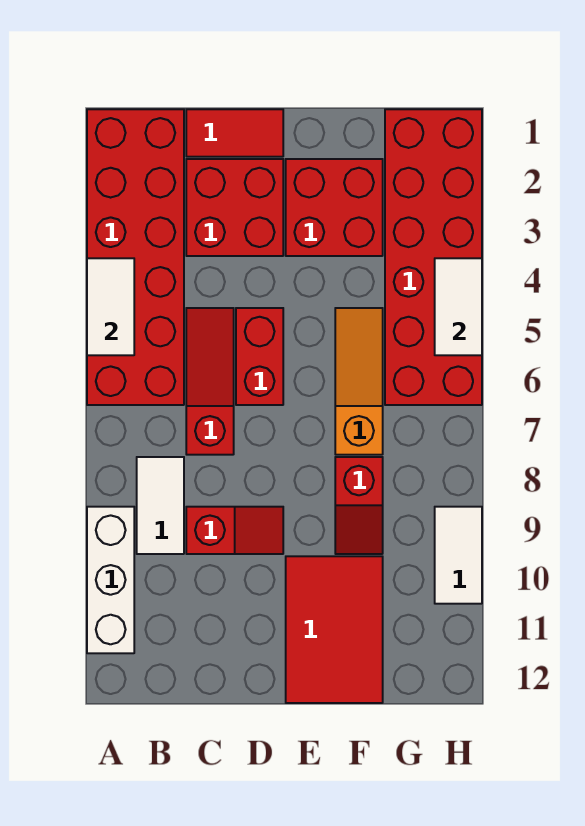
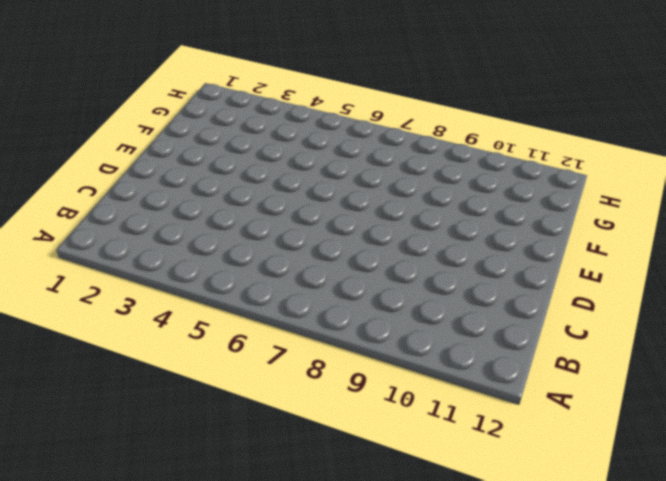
none -> red 2x6 brick [87,109,184,405]
none -> white 1x3 brick [87,507,134,653]
none -> white 1x2 tile [137,457,184,554]

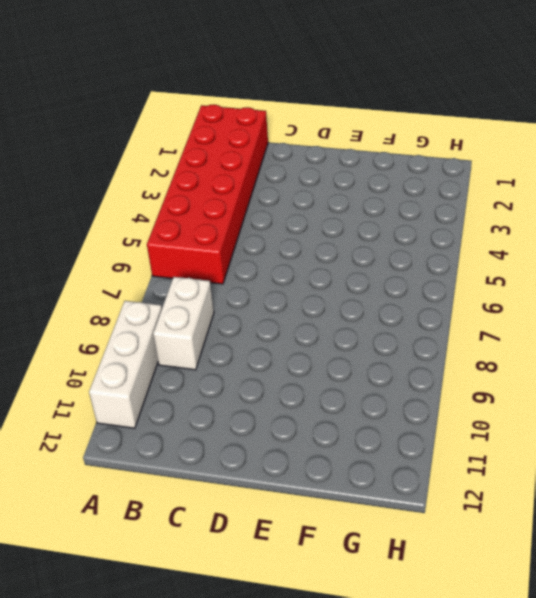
white 1x2 brick [153,277,214,370] -> white 1x2 tile [137,457,184,554]
none -> red 1x2 tile [186,109,283,157]
none -> red 2x2 brick [186,159,283,256]
none -> red 1x3 slope [186,308,234,455]

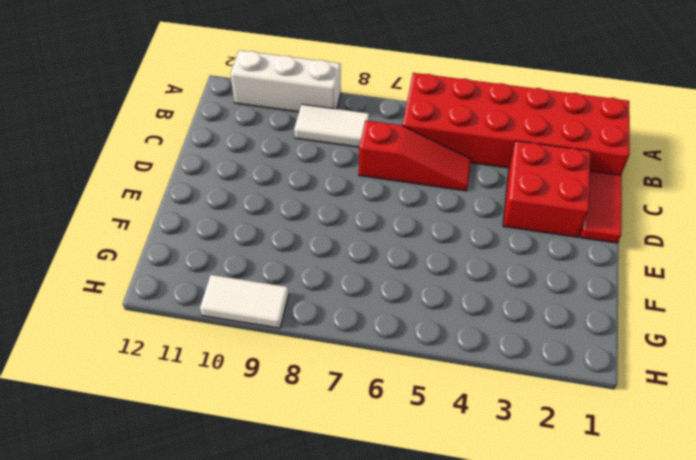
none -> red 1x2 slope [186,507,283,554]
none -> red 1x2 brick [236,308,283,405]
none -> red 2x2 brick [286,159,383,256]

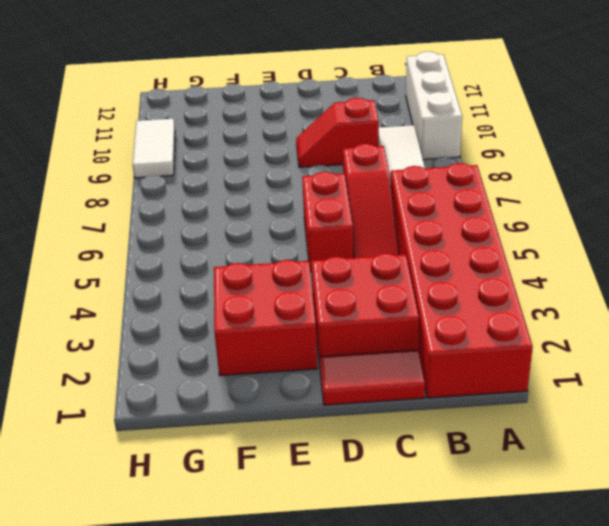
none -> red 2x3 tile [286,556,383,703]
none -> orange 1x3 slope [335,308,383,455]
none -> red 1x2 slope [335,457,383,554]

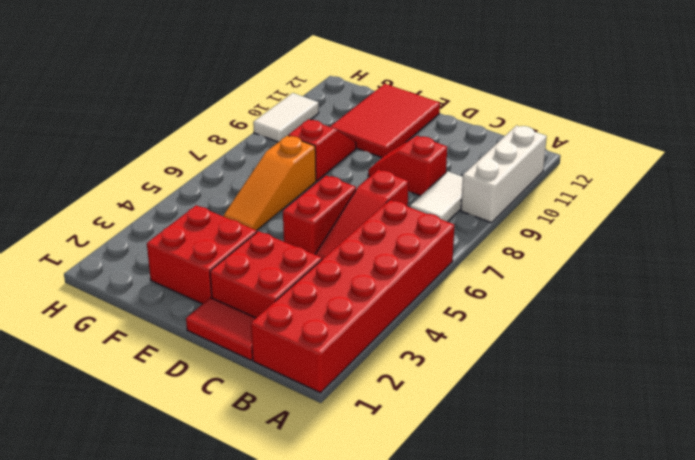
none -> red 2x6 brick [385,109,482,405]
none -> white 1x2 tile [87,258,134,355]
none -> white 1x2 tile [435,258,482,355]

